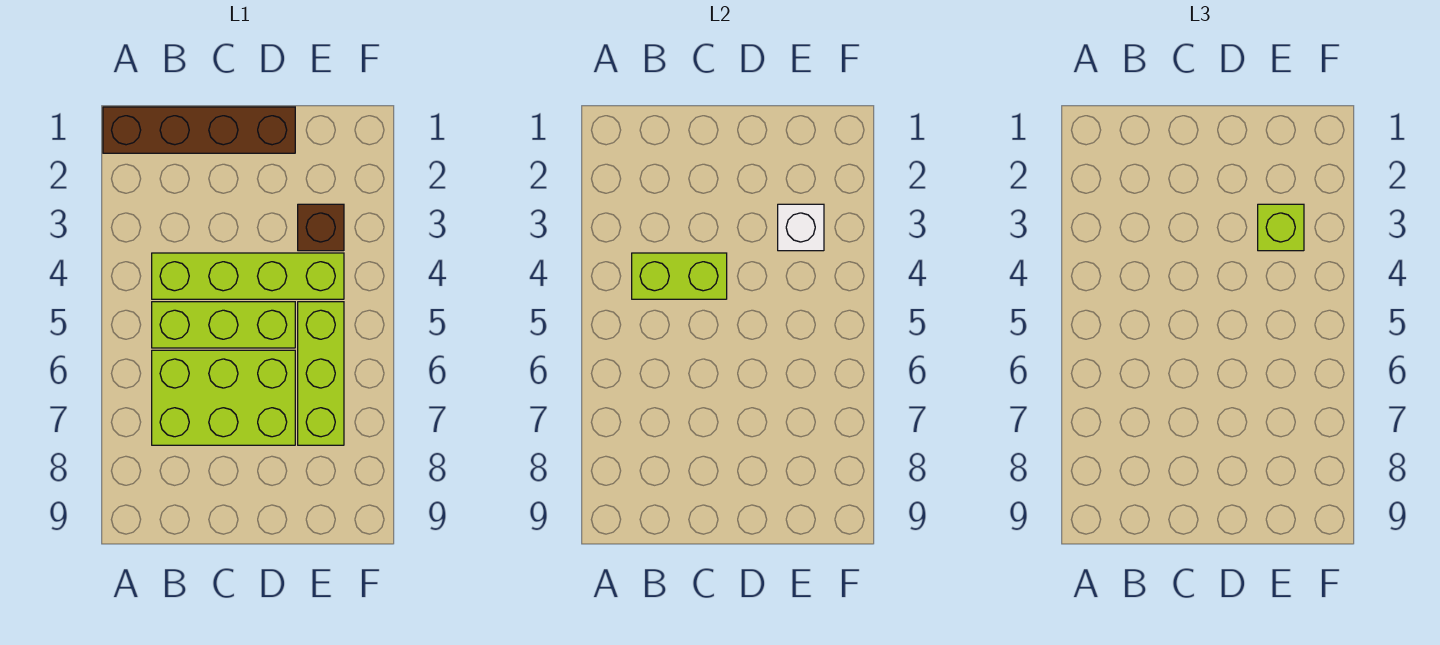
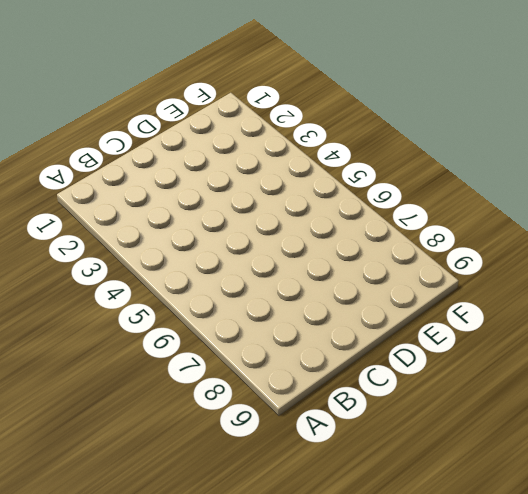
none -> brown 1x4 brick [103,107,295,153]
none -> lime 1x4 brick [152,253,344,299]

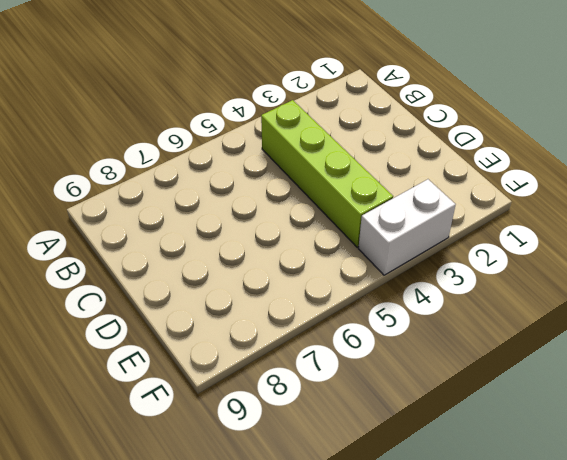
white 1x2 brick [358,179,456,275] -> none
none -> brown 1x4 brick [103,107,295,153]
none -> lime 1x3 brick [152,302,295,348]

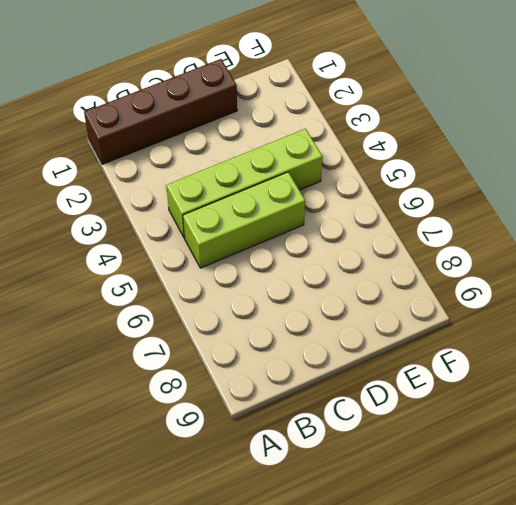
none -> lime 2x3 brick [152,350,295,445]
none -> brown 1x1 brick [298,204,344,251]

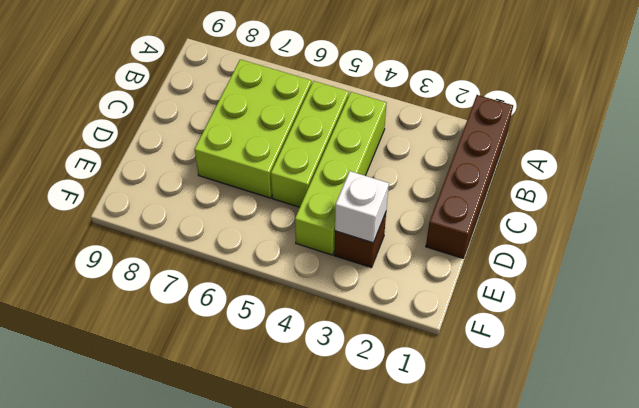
none -> lime 1x3 brick [298,302,344,445]
none -> lime 1x2 brick [632,253,727,299]

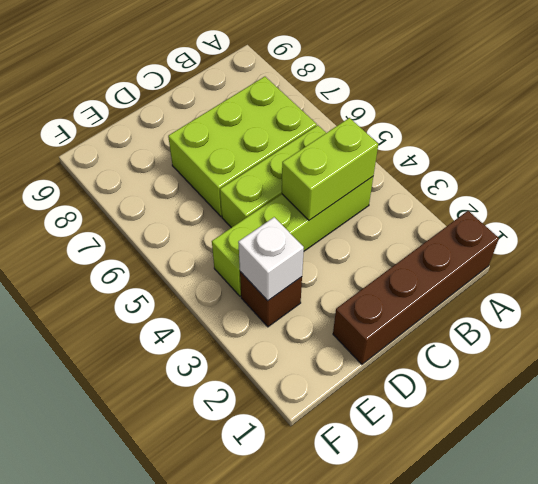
none -> lime 1x3 brick [298,302,344,445]
none -> lime 1x1 brick [1258,204,1304,251]

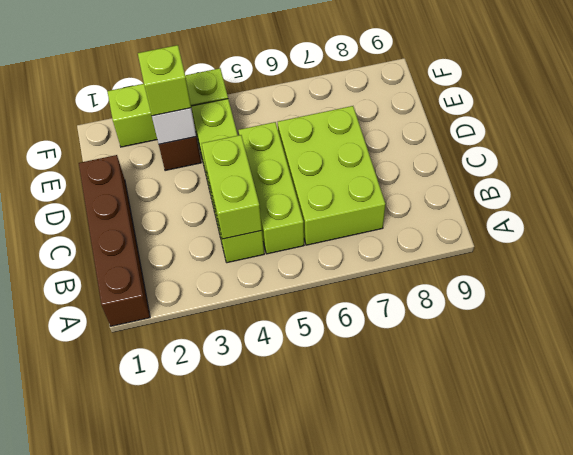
lime 1x3 brick [107,68,228,147] -> lime 1x3 brick moved to [298,302,344,445]

